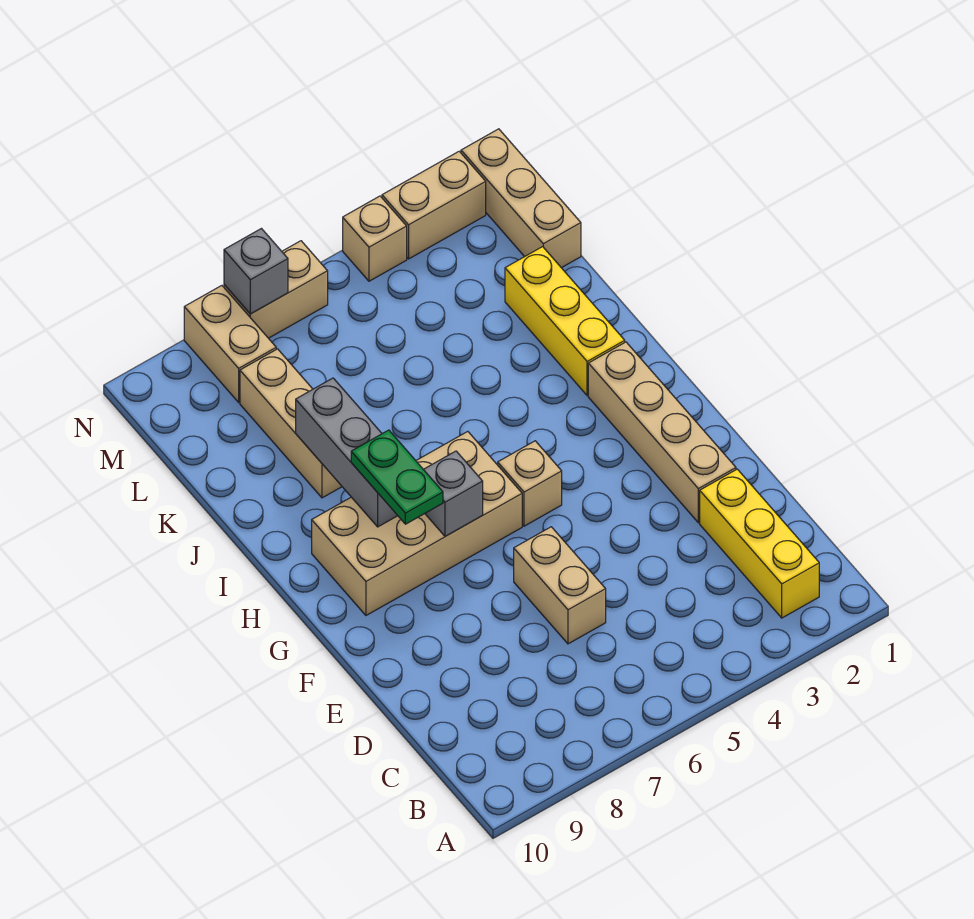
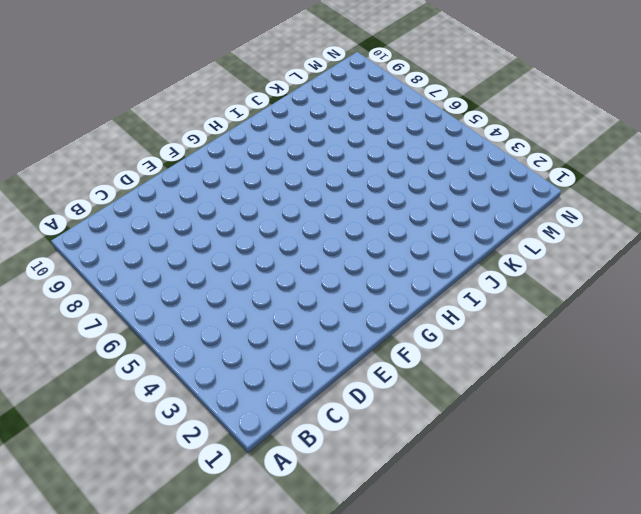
none -> yellow 1x3 brick [700,469,819,618]
none -> tan 1x2 brick [514,527,606,644]
none -> tan 1x4 brick [588,342,736,523]

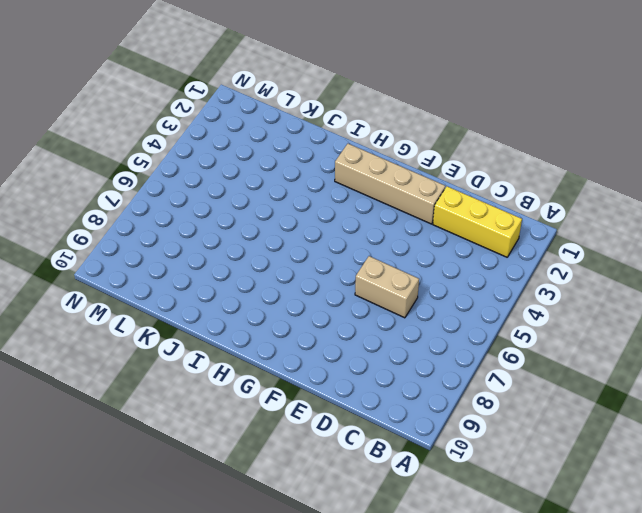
none -> tan 1x1 brick [498,441,562,526]
none -> tan 2x4 brick [312,431,522,615]
none -> yellow 1x3 brick [505,247,625,396]

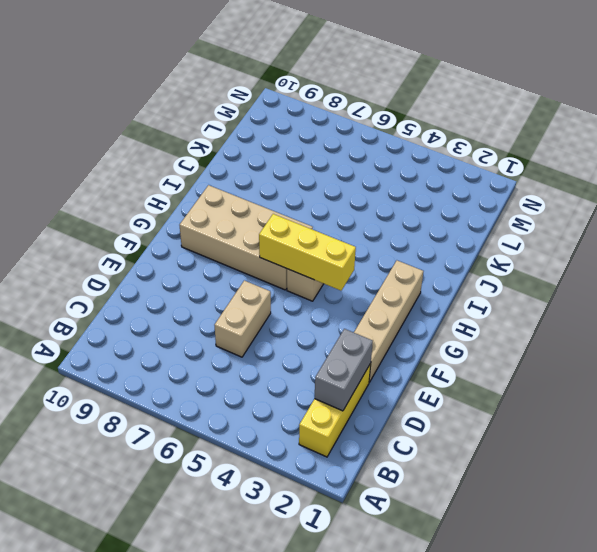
grey 1x2 brick [315,329,373,411] -> none
yellow 1x3 brick [259,214,356,291] -> yellow 1x3 brick turned to [505,247,625,396]
none -> tan 1x3 brick [240,349,342,498]
none -> tan 1x3 brick [461,129,581,268]
none -> tan 1x2 brick [184,286,276,402]

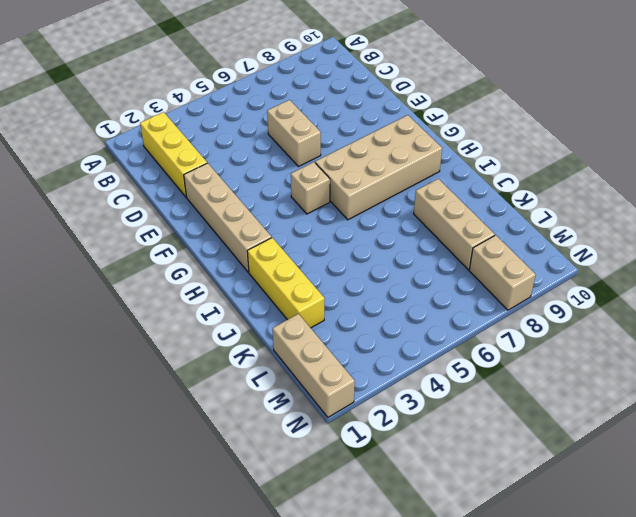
none -> tan 1x2 brick [382,151,486,259]
none -> tan 1x1 brick [343,196,407,281]
none -> tan 1x2 brick [224,241,328,338]

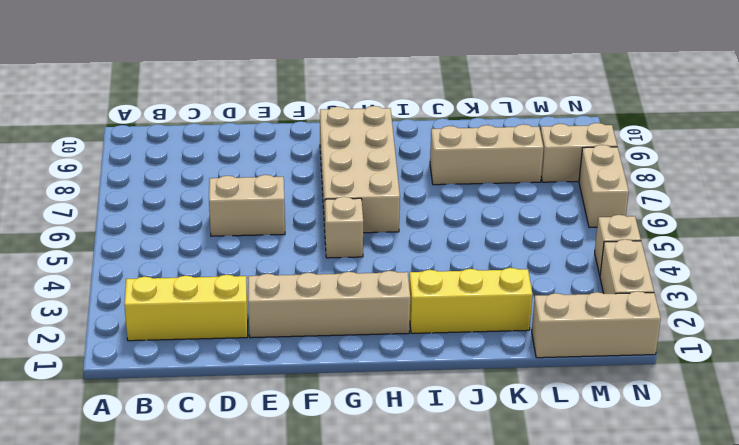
none -> grey 1x1 brick [423,451,483,536]
none -> grey 1x3 brick [296,378,398,527]
none -> grey 1x1 brick [224,229,288,314]

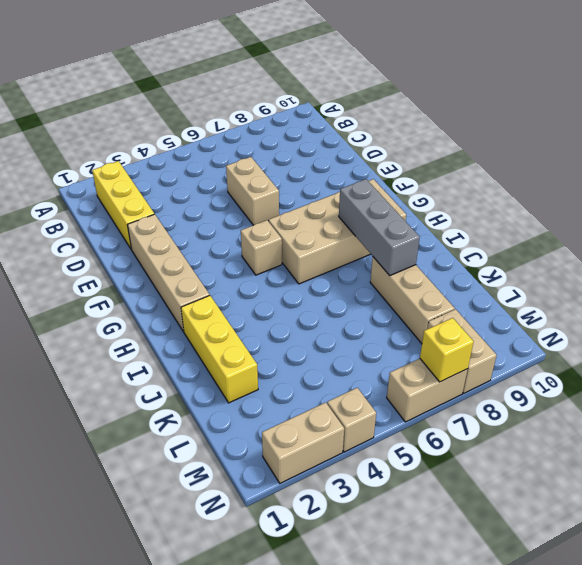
yellow 1x1 brick [420,318,474,382] -> grey 1x1 brick [224,229,288,314]
none -> tan 1x3 brick [461,129,581,268]
none -> grey 1x1 brick [423,451,483,536]
none -> green 1x2 plate [351,430,443,524]

